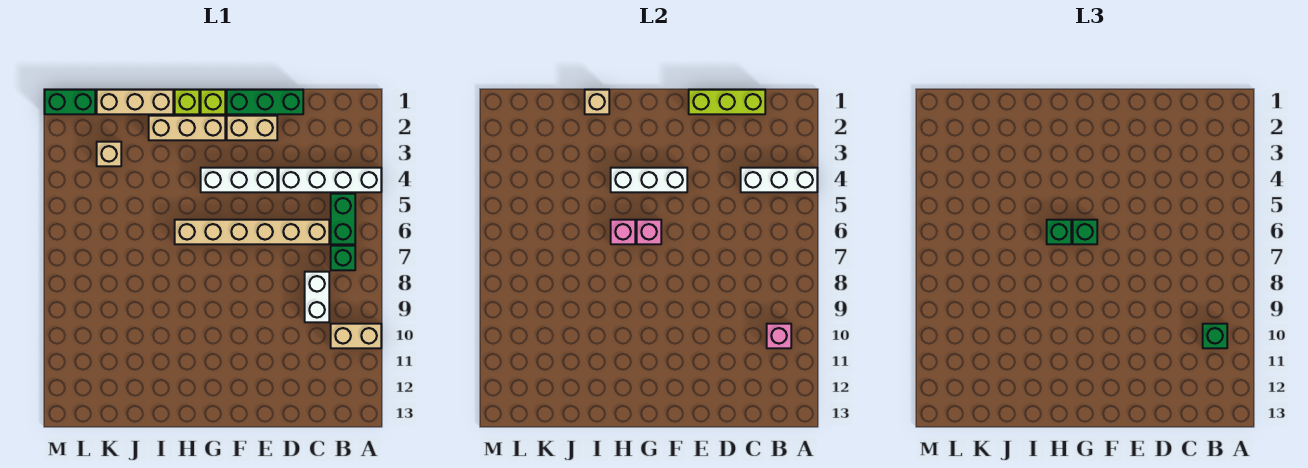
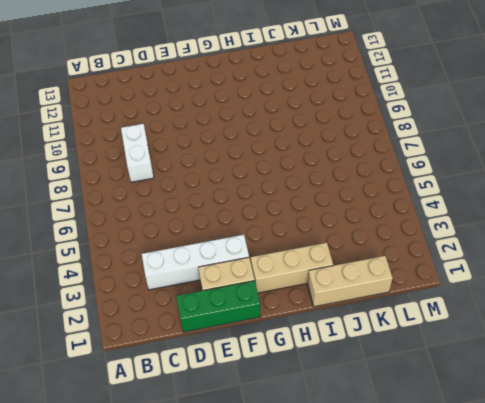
white 1x4 brick [142,235,249,290] -> white 1x4 brick moved to [279,168,381,192]
none -> tan 1x2 brick [331,324,381,348]
none -> green 1x2 brick [331,194,355,244]
none -> green 1x1 brick [331,246,355,270]

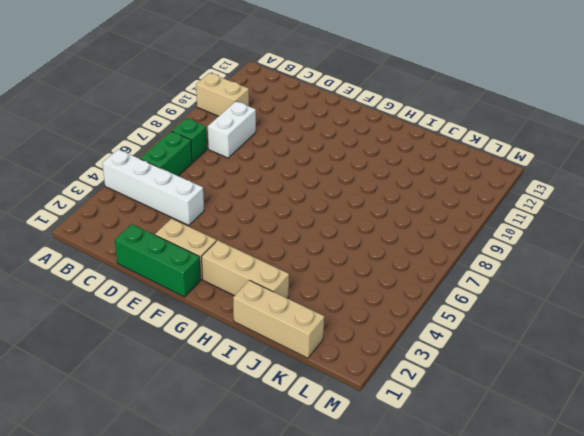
none -> tan 1x6 brick [175,220,329,244]
none -> white 1x3 brick [201,168,277,192]
none -> lime 1x1 brick [201,90,225,114]

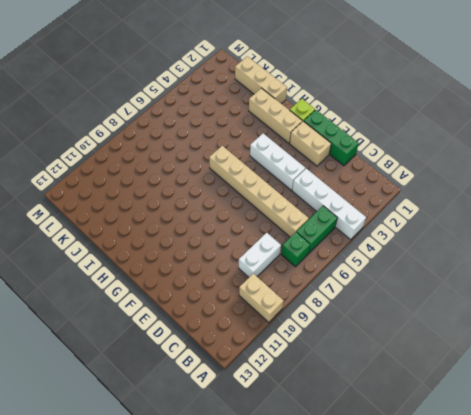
none -> lime 1x1 brick [175,90,199,114]
none -> tan 1x1 brick [97,142,121,166]
none -> green 1x2 brick [45,90,95,114]

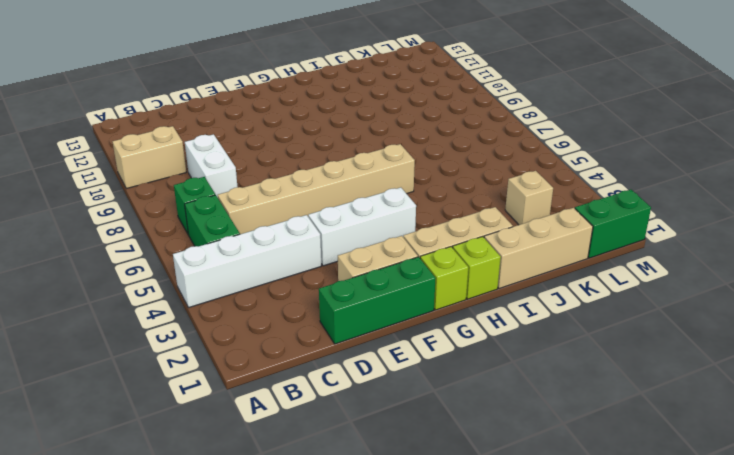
none -> white 1x3 brick [741,168,817,192]
none -> pink 1x1 brick [767,324,791,348]
none -> lime 1x3 brick [689,90,765,114]

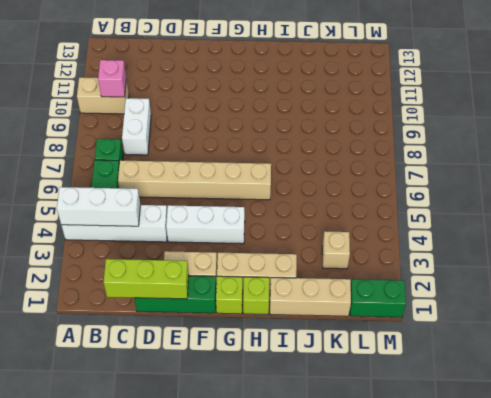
none -> white 1x3 brick [611,168,687,192]
none -> pink 1x1 brick [637,220,661,244]
none -> pink 1x1 brick [611,220,635,244]

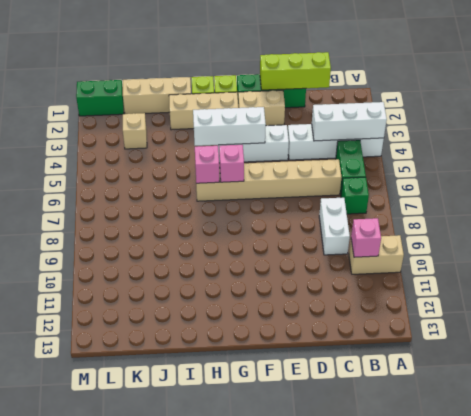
none -> tan 1x1 brick [585,90,609,114]
none -> green 1x1 brick [1203,324,1227,348]
none -> green 1x1 brick [1073,220,1097,244]

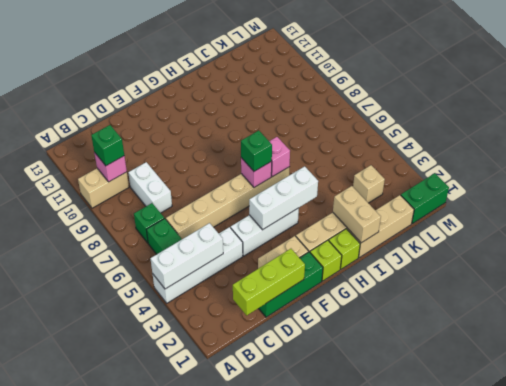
tan 1x2 brick [333,186,381,243] -> tan 1x1 brick [585,90,609,114]
none -> green 1x1 brick [1047,220,1071,244]

